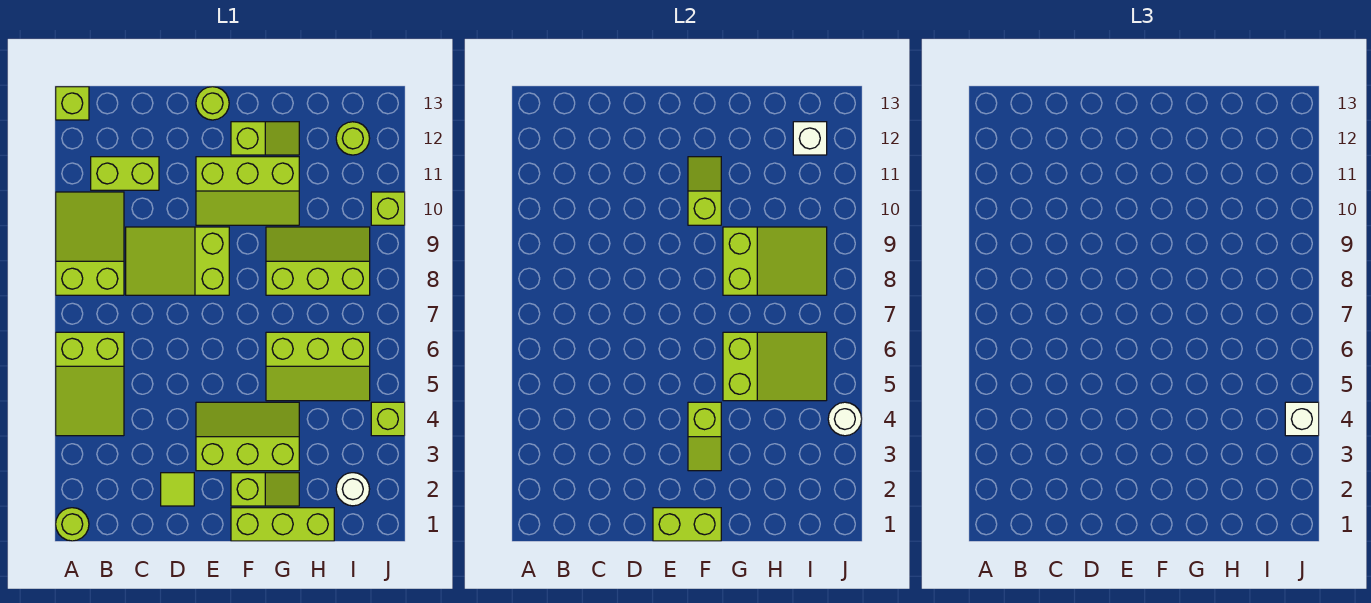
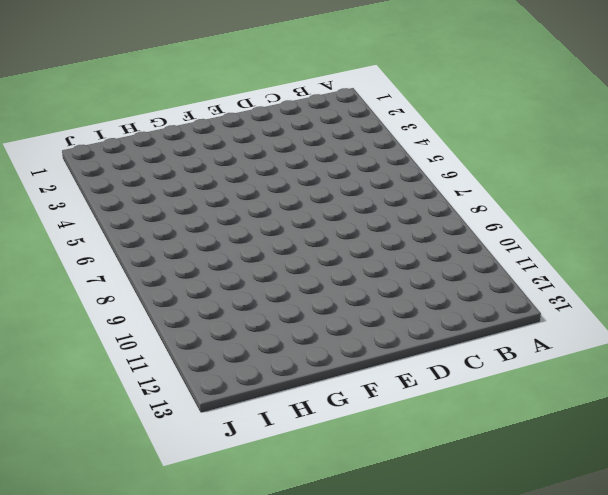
none -> lime 1x1 round brick [56,508,89,541]
none -> lime 2x3 slope [56,332,124,436]
none -> lime 2x3 slope [56,192,124,295]

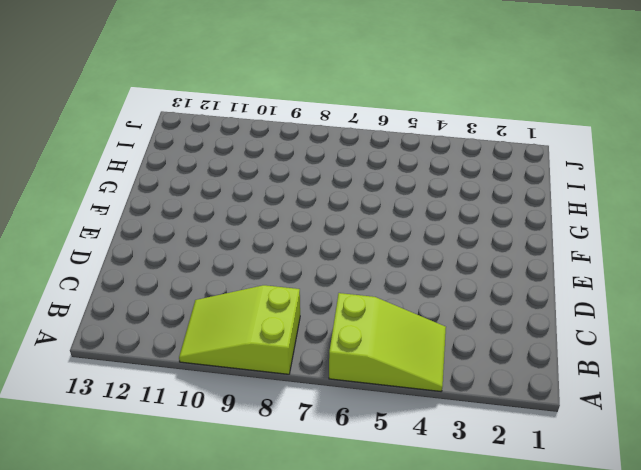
none -> lime 1x1 round brick [56,508,89,541]
none -> lime 1x1 brick [56,87,89,120]
none -> lime 1x2 brick [91,157,159,190]

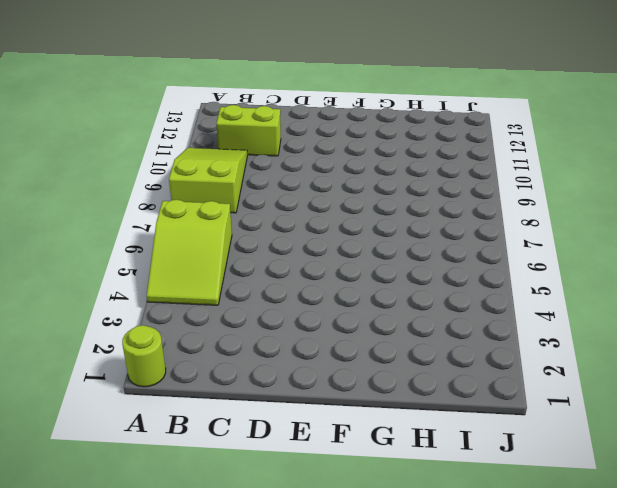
none -> lime 1x1 brick [56,87,89,120]
none -> lime 2x3 slope [126,227,229,295]
none -> lime 1x1 tile [161,473,194,506]

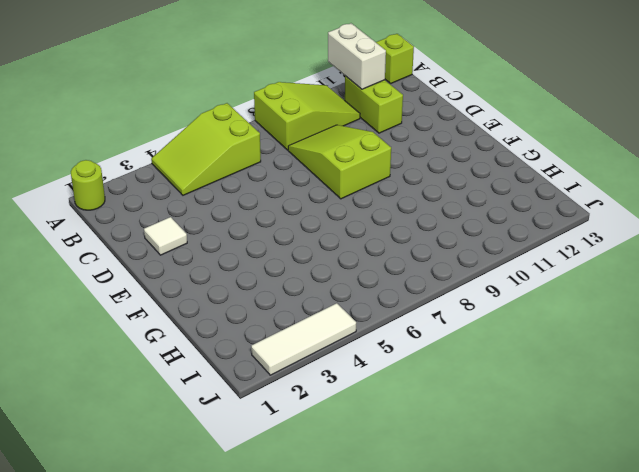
white 1x2 brick [328,23,386,89] -> none
white 1x1 tile [144,217,187,255] -> lime 1x1 tile [161,473,194,506]
white 1x3 tile [251,303,356,375] -> lime 1x1 brick [371,402,405,436]
none -> lime 2x3 slope [196,402,299,471]
none -> lime 2x3 slope [196,157,299,225]
none -> lime 1x1 round brick [196,87,229,120]

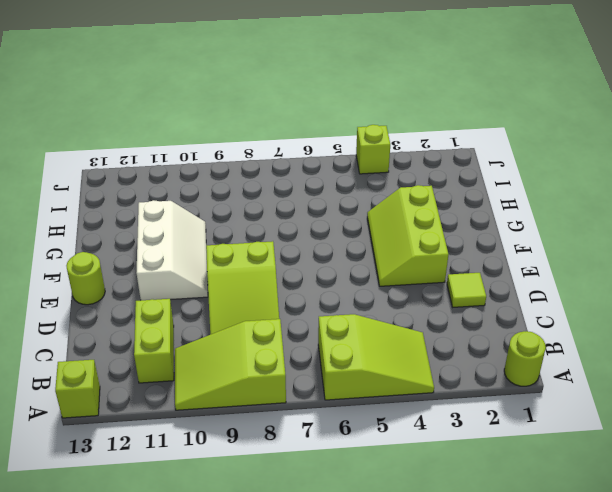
white 2x3 slope [136,200,208,300] -> lime 2x3 slope [196,157,299,225]
none -> lime 1x3 brick [231,508,334,541]
none -> lime 1x2 slope [231,473,299,506]
none -> lime 1x2 slope [231,122,299,155]

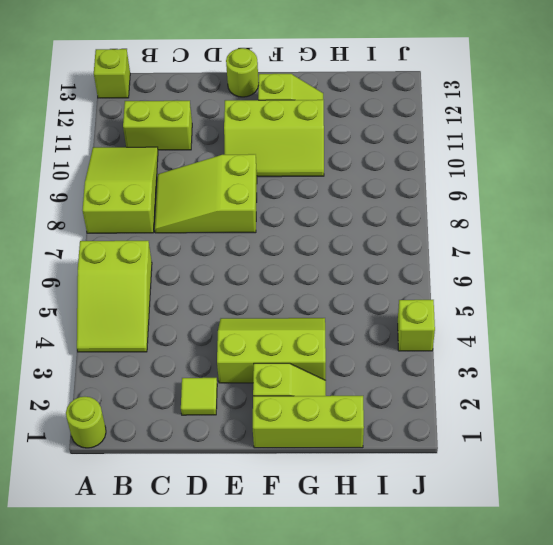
none -> lime 2x3 slope [266,332,370,401]
none -> lime 2x3 slope [266,227,370,295]
none -> white 1x1 round brick [336,473,370,506]

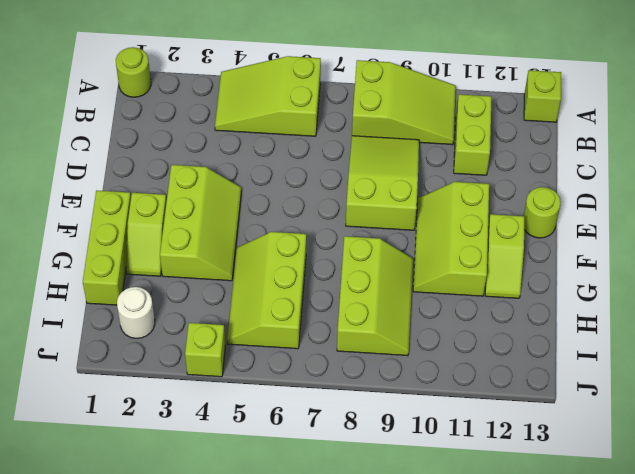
none -> lime 1x1 tile [161,473,194,506]
none -> lime 1x1 round brick [336,122,370,155]
none -> lime 1x1 brick [371,192,405,225]

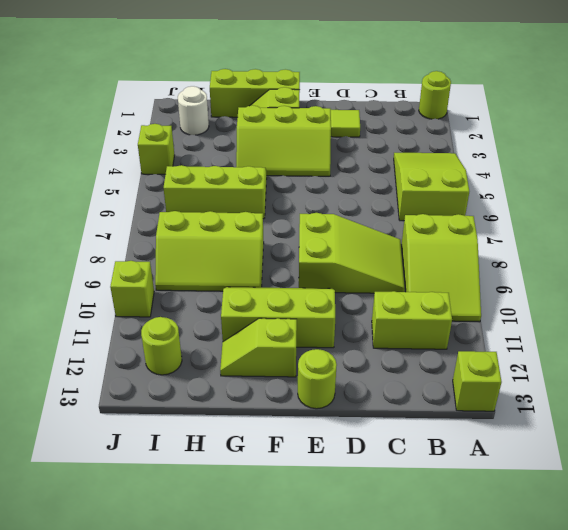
none -> lime 1x2 brick [653,508,721,541]
none -> lime 1x2 slope [688,402,721,471]
none -> lime 1x2 slope [688,157,721,225]

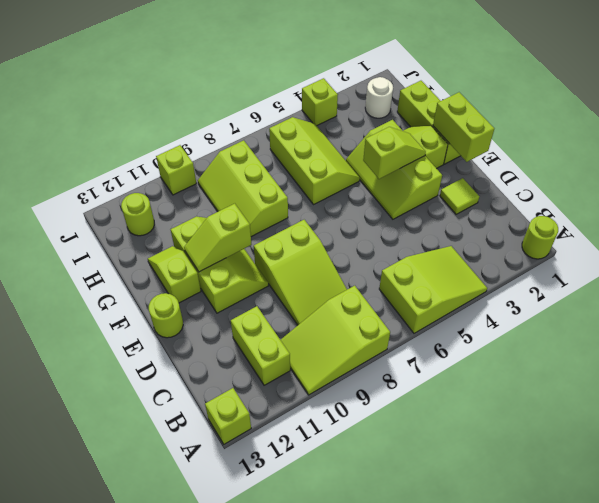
none -> lime 2x3 slope [723,332,827,401]
none -> lime 2x3 slope [723,227,827,295]
none -> white 1x1 brick [793,122,827,155]

